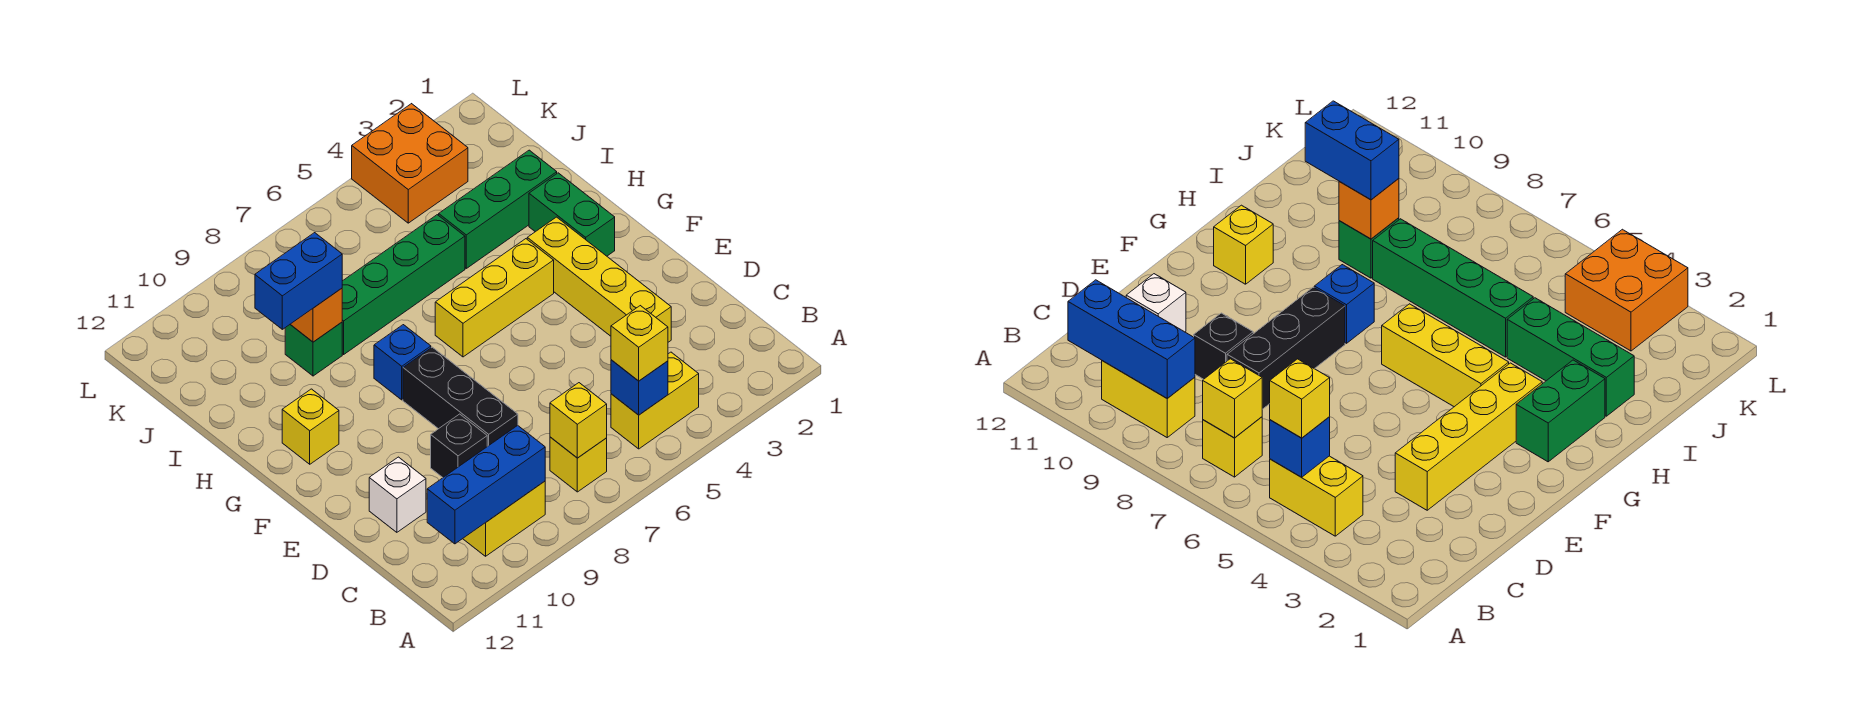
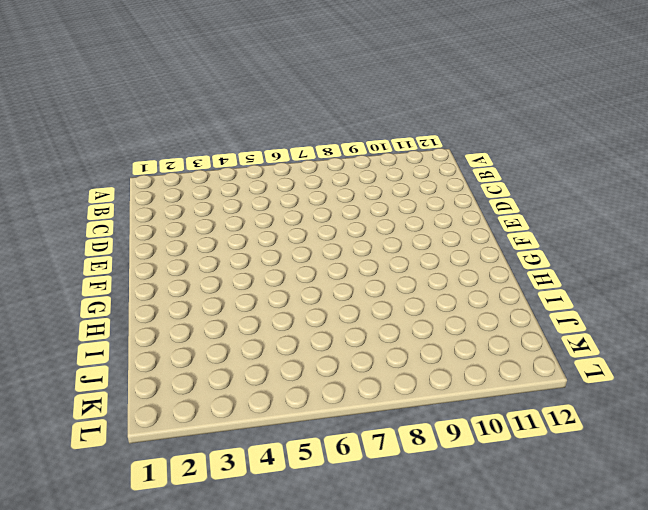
none -> yellow 1x2 brick [611,352,699,449]
none -> yellow 1x1 brick [550,437,607,492]
none -> yellow 1x2 brick [463,481,545,556]

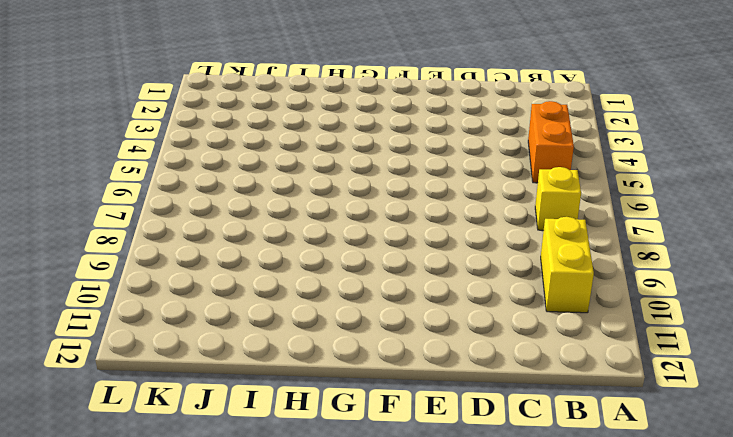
orange 1x2 brick [528,101,574,183] -> yellow 1x2 brick [611,352,699,449]
none -> yellow 1x4 brick [527,217,671,342]
none -> black 1x3 brick [403,347,518,446]
none -> black 1x1 brick [431,414,487,477]

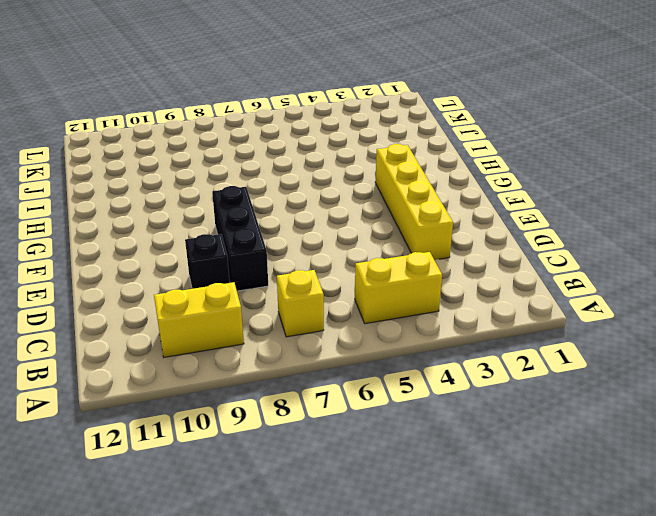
none -> white 1x1 brick [369,457,426,532]
none -> green 1x2 brick [529,173,615,256]
none -> yellow 1x3 brick [435,239,554,357]

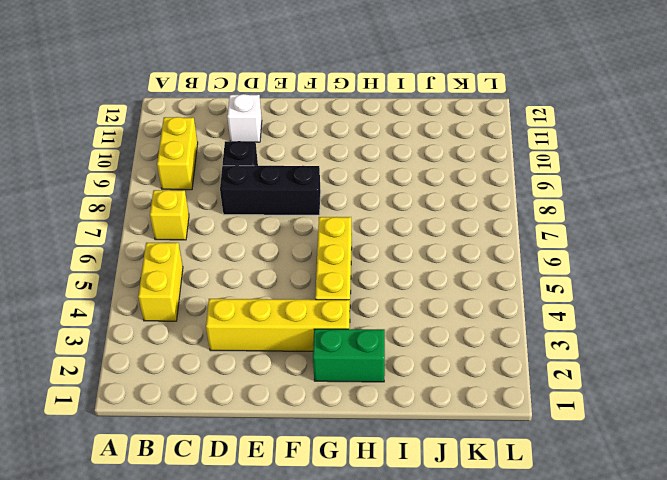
none -> blue 1x1 brick [374,325,431,400]
none -> yellow 1x1 brick [282,389,339,464]
none -> green 1x3 brick [439,150,557,268]

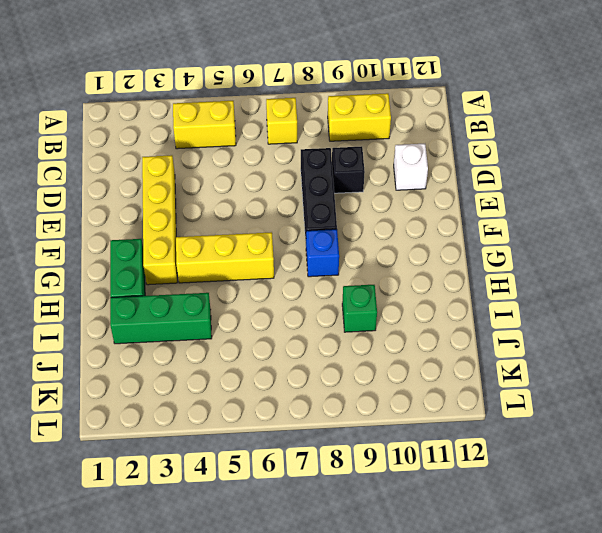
none -> yellow 1x1 brick [282,389,339,464]
none -> green 1x4 brick [342,215,465,354]
none -> orange 2x2 brick [352,104,468,223]

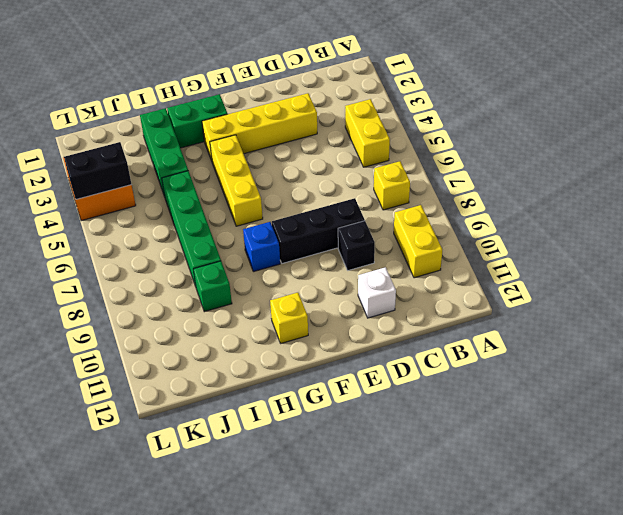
black 1x2 brick [64,142,132,199] -> none
none -> blue 1x1 brick [611,360,668,415]
none -> yellow 1x1 brick [550,383,607,458]
none -> blue 1x3 brick [427,426,545,544]

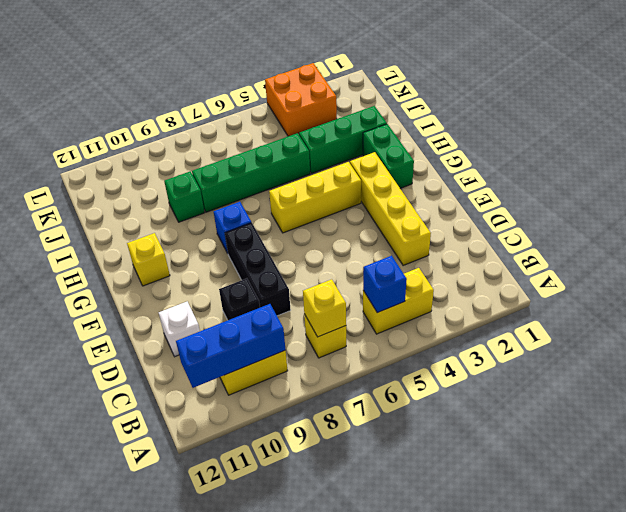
none -> orange 1x1 brick [290,288,342,342]
none -> yellow 1x1 brick [611,306,668,381]
none -> blue 1x2 brick [255,233,342,329]

